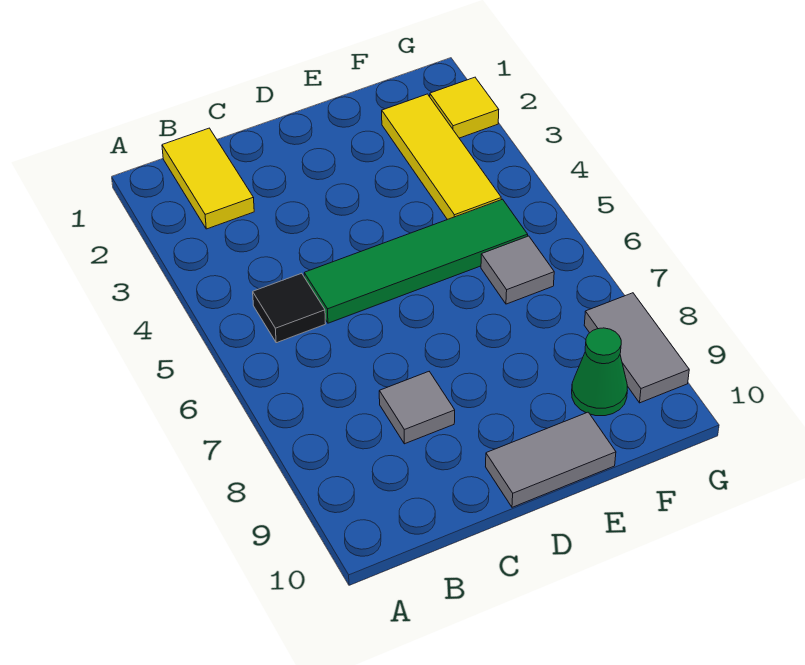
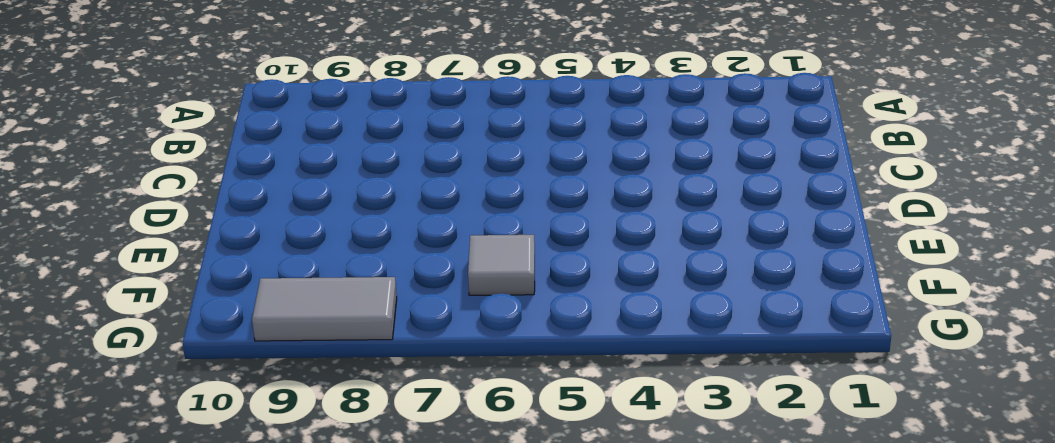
none -> yellow 1x2 tile [162,128,254,229]
none -> black 1x1 tile [253,273,325,343]

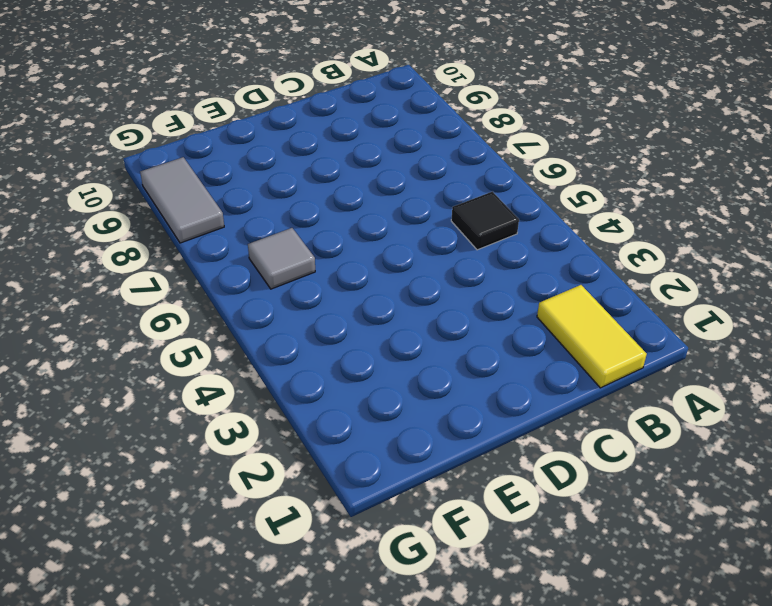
none -> green 1x4 tile [304,199,528,323]
none -> grey 1x1 tile [379,372,455,444]

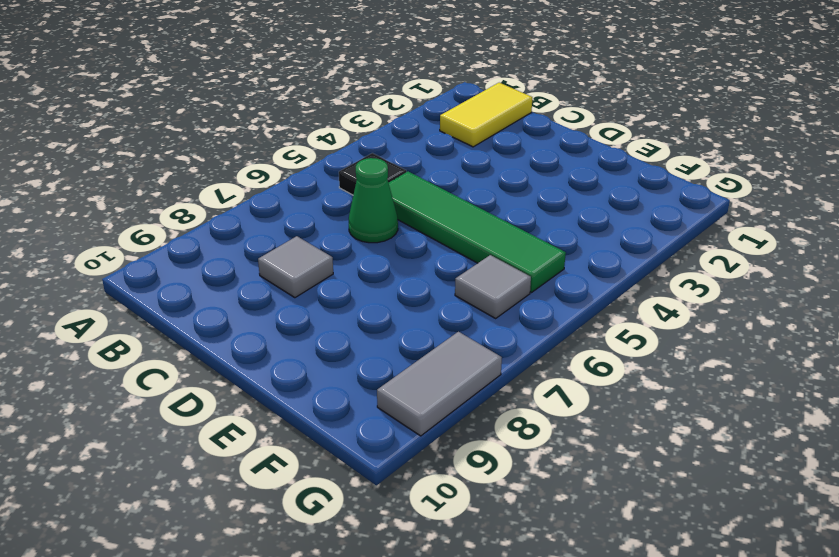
green 1x1 cone [349,158,398,243] -> green 1x1 cone moved to [572,328,627,416]
none -> grey 1x2 tile [486,412,616,507]
none -> yellow 1x3 tile [382,94,501,220]

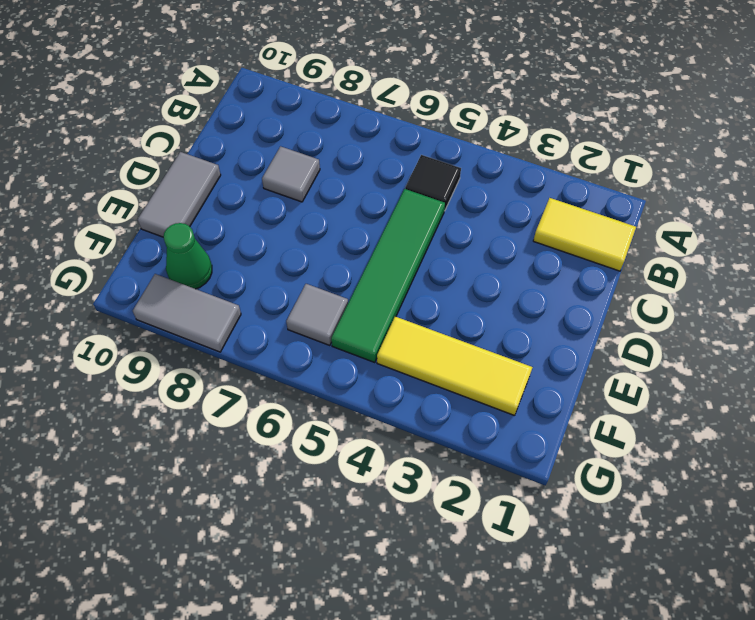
none -> yellow 1x1 tile [430,77,499,138]

